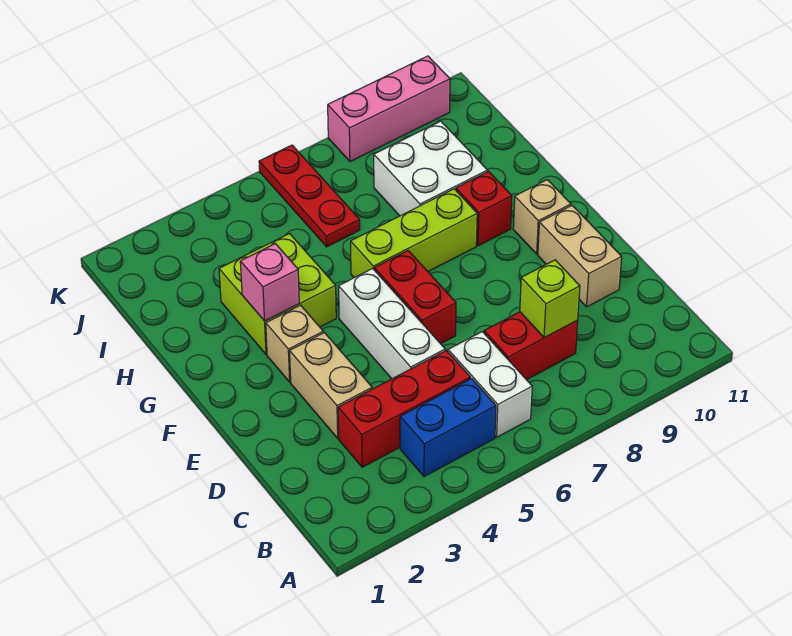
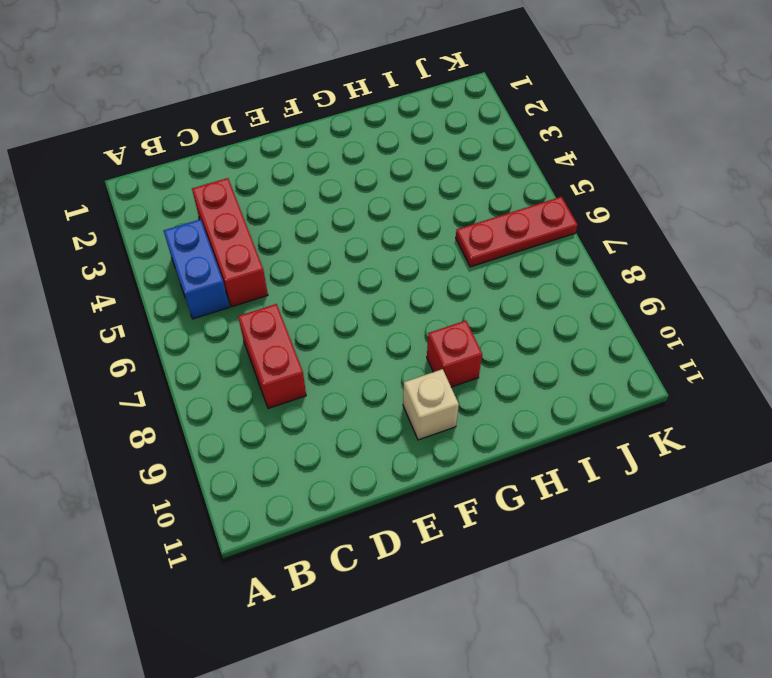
none -> white 1x2 brick [448,332,532,437]
none -> tan 1x2 brick [290,333,372,438]
none -> white 1x3 brick [339,268,445,379]

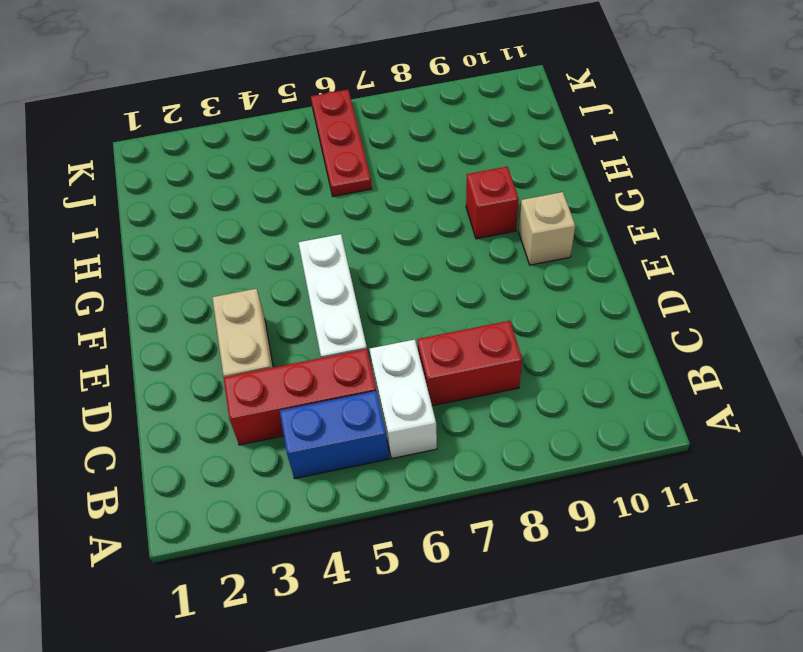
none -> tan 1x2 brick [538,206,622,307]
none -> red 1x2 brick [374,251,456,344]
none -> tan 1x1 brick [266,305,323,382]

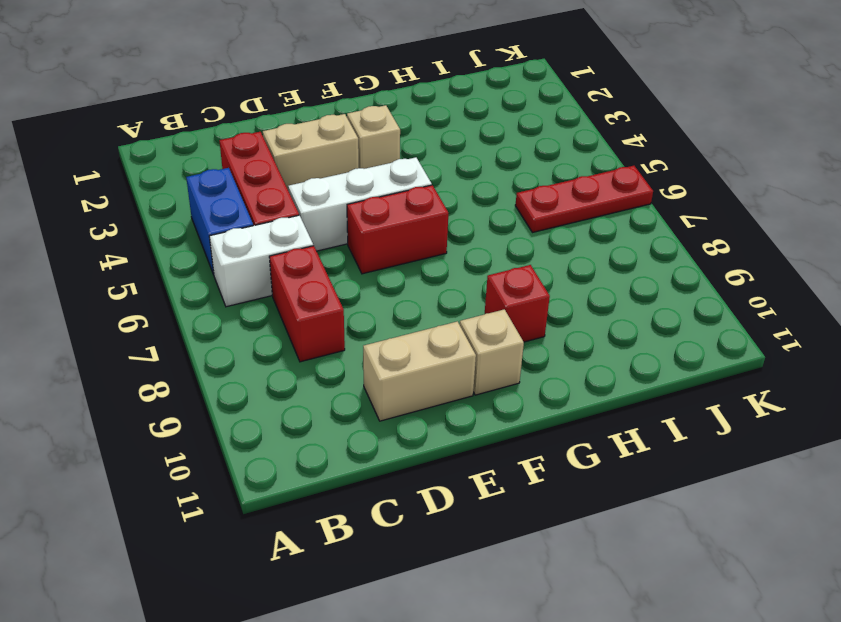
none -> lime 2x2 brick [219,234,336,355]
none -> lime 1x3 brick [351,189,477,278]
none -> white 2x2 brick [374,121,487,216]

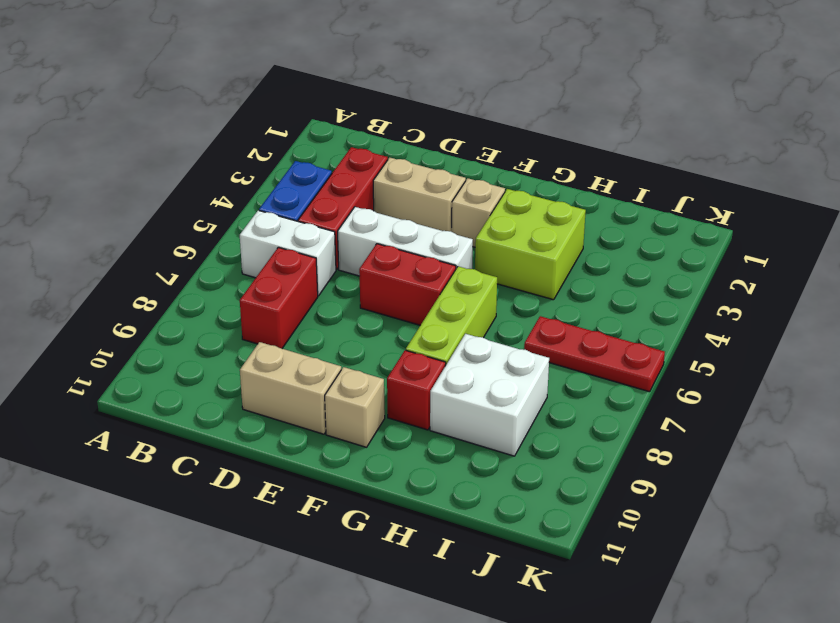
none -> pink 1x3 brick [328,56,450,161]
none -> lime 1x1 brick [520,260,580,338]
none -> pink 1x1 brick [240,244,299,321]

